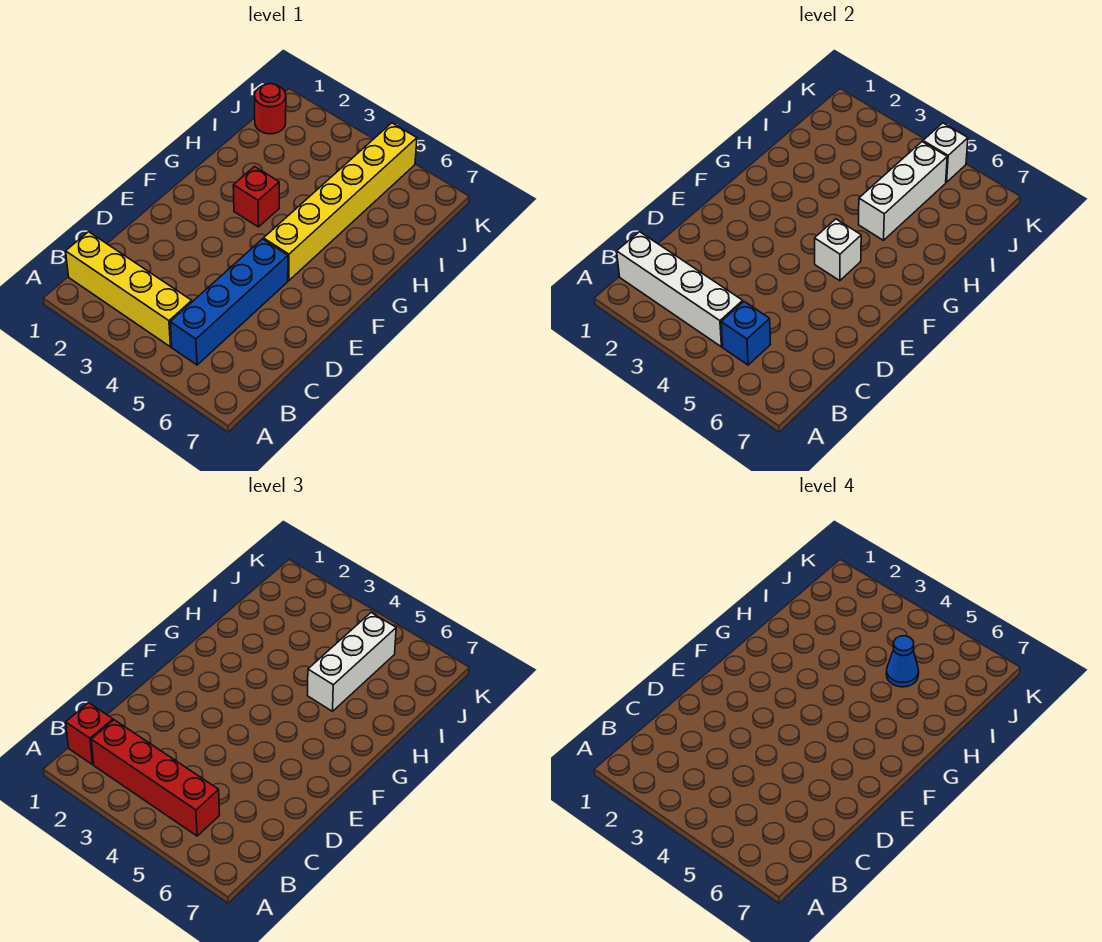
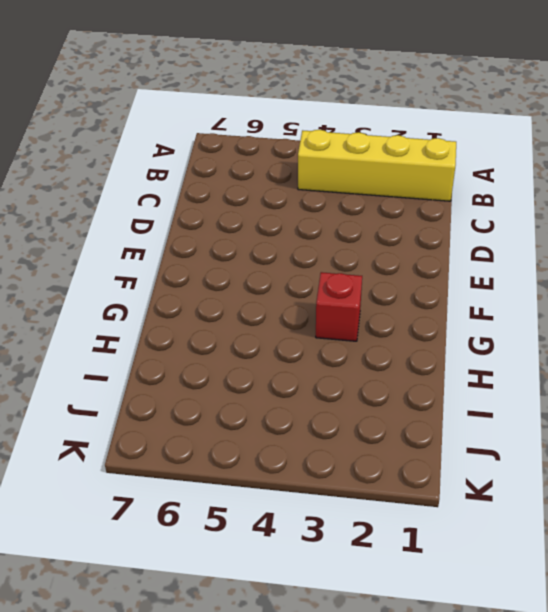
none -> blue 1x4 brick [170,239,288,365]
none -> yellow 1x6 brick [264,123,417,281]
none -> red 1x1 round brick [255,84,286,134]

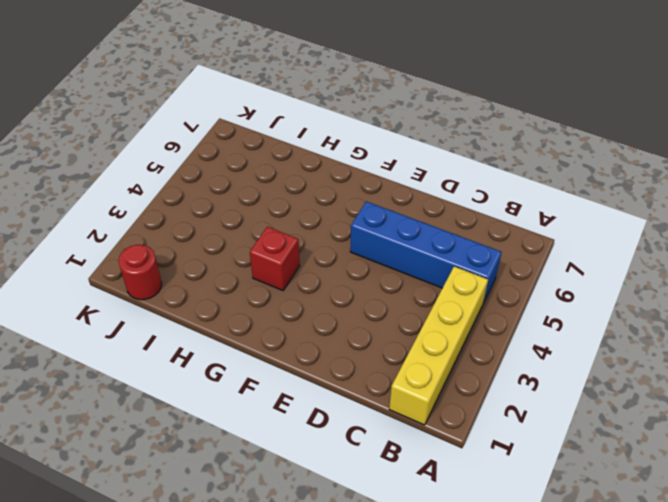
none -> yellow 1x6 brick [264,123,417,281]
none -> white 1x4 brick [617,232,743,347]
none -> blue 1x1 brick [721,302,771,365]

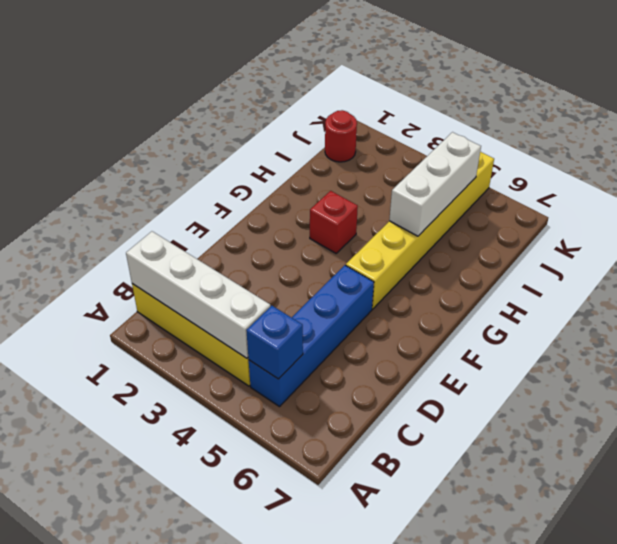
none -> white 1x1 brick [815,219,861,281]
none -> white 1x1 brick [923,123,968,182]
none -> red 1x1 brick [66,703,113,765]

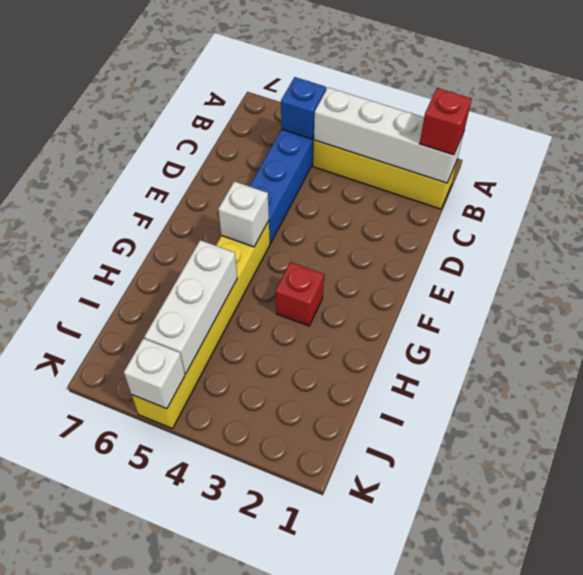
none -> red 1x1 round brick [255,84,286,134]
none -> red 1x4 brick [91,720,220,836]
none -> white 1x3 brick [307,613,396,711]

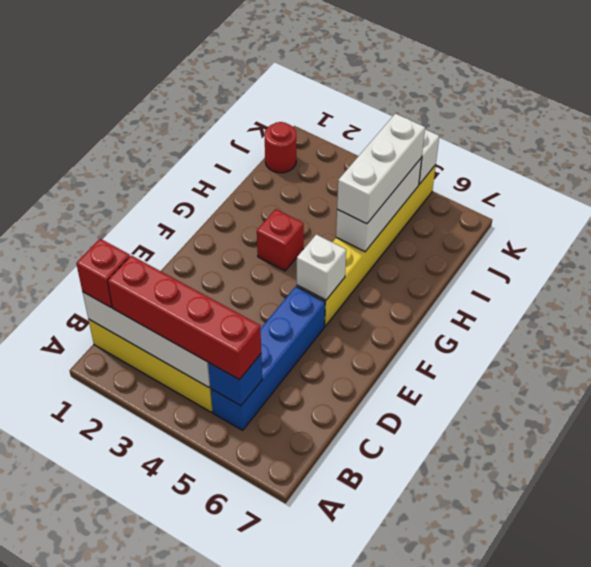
none -> blue 1x1 cone [886,636,919,687]

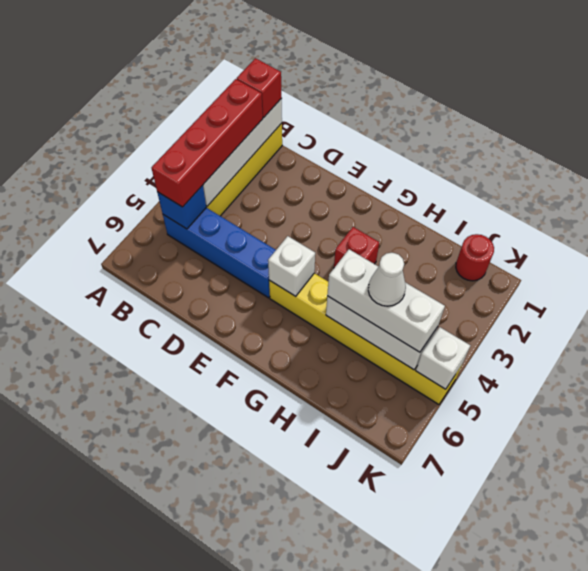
white 1x1 cone [368,253,406,306] -> blue 1x1 cone [886,636,919,687]

